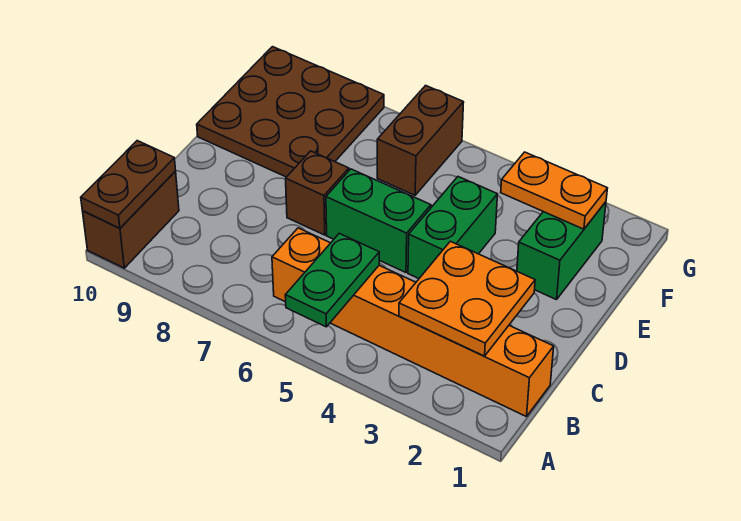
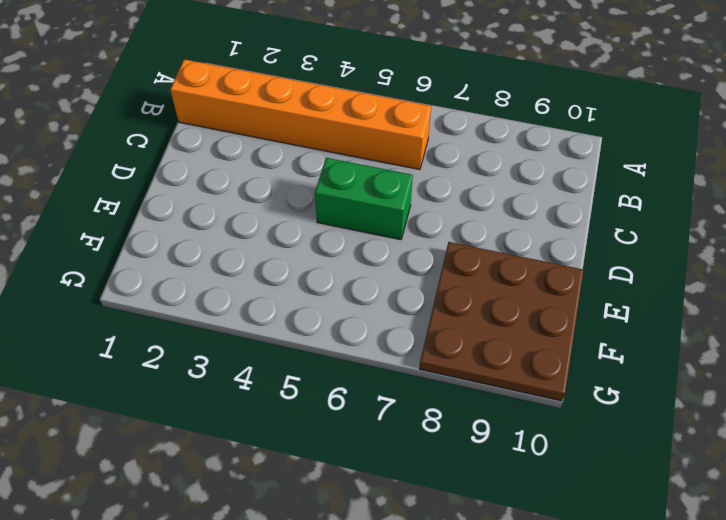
none -> brown 1x2 brick [83,172,179,268]
none -> green 1x2 brick [408,177,498,278]
none -> brown 1x1 brick [286,151,349,235]

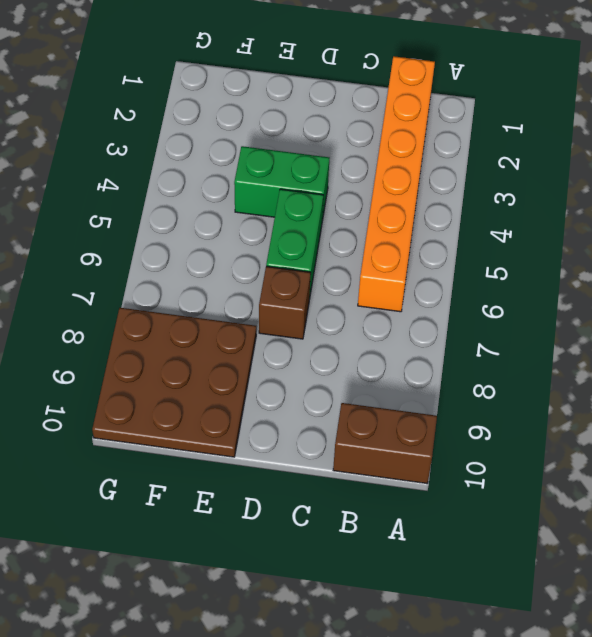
none -> green 1x2 brick [517,202,606,300]
none -> brown 1x2 brick [377,86,464,195]
none -> green 1x2 plate [285,233,379,327]

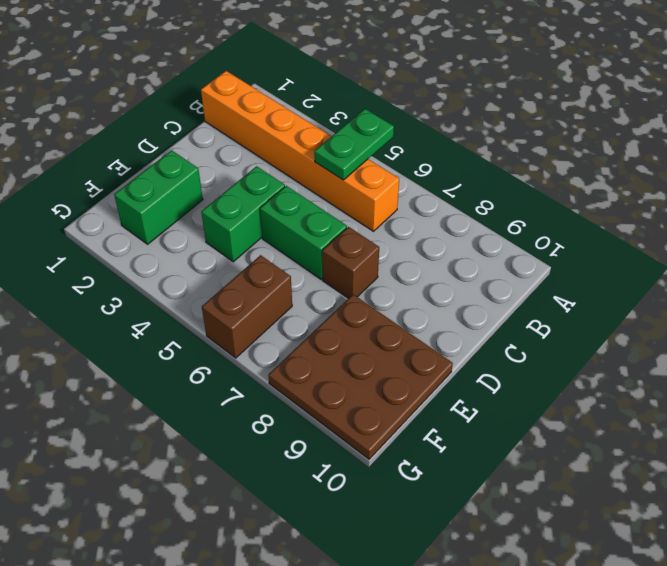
none -> brown 1x2 brick [83,172,179,268]
none -> brown 1x2 plate [81,141,176,228]
none -> orange 2x2 plate [399,241,535,356]

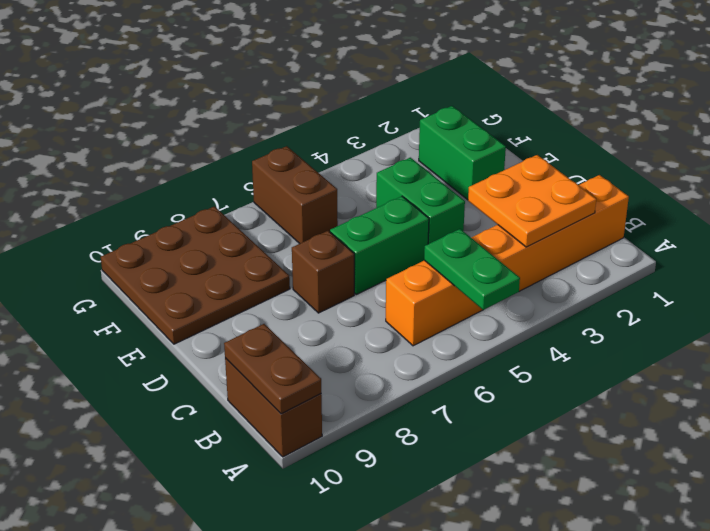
none -> orange 1x2 plate [501,152,608,229]

